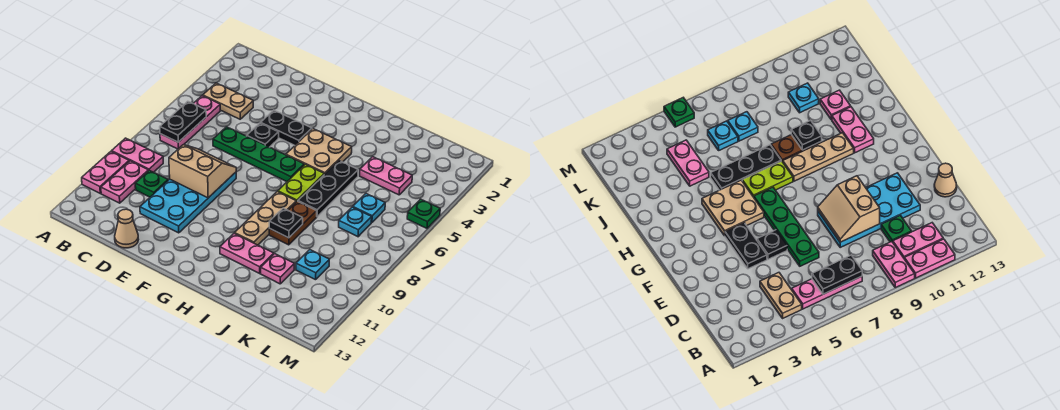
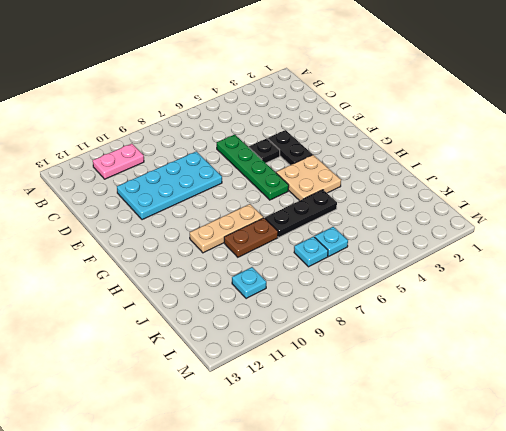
none -> pink 1x2 plate [112,138,163,172]
none -> pink 1x2 plate [82,151,129,193]
none -> tan 1x2 plate [202,83,253,119]

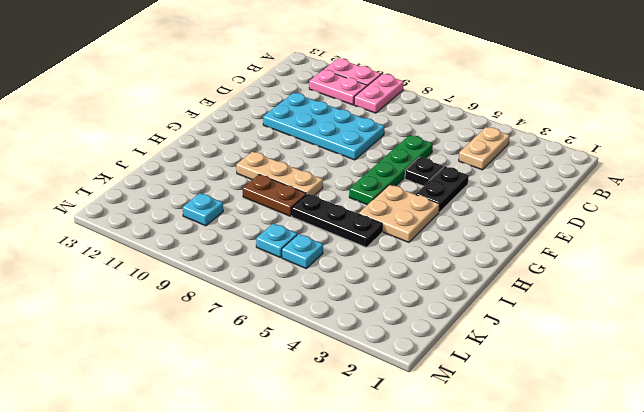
none -> pink 1x3 plate [160,96,220,149]
none -> green 1x1 plate [135,170,168,197]
none -> tan 1x1 cone [115,209,138,248]

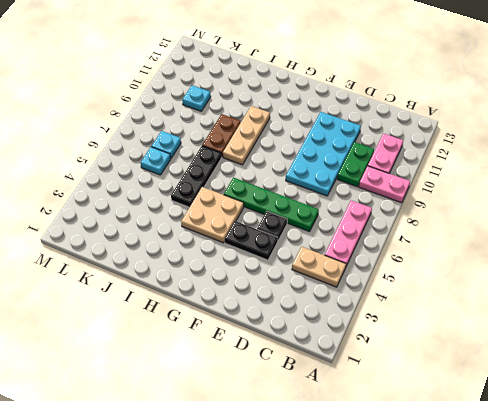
green 1x2 plate [337,142,374,187] -> green 1x1 plate [135,170,168,197]
none -> pink 1x2 plate [82,151,129,193]
none -> tan 1x1 cone [115,209,138,248]
none -> lime 1x2 plate [278,164,324,202]

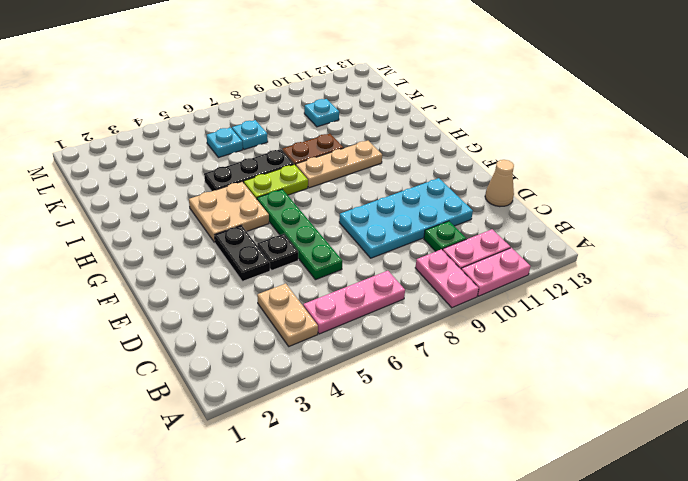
none -> pink 1x2 plate [220,233,274,273]
none -> pink 1x2 plate [360,157,412,195]
none -> pink 1x1 plate [261,254,294,284]

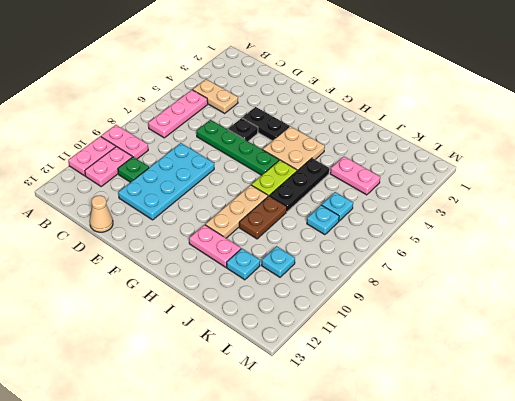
cyan 1x1 plate [227,249,260,280] -> pink 1x1 plate [261,254,294,284]
none -> green 1x1 plate [407,199,440,228]
none -> black 1x2 plate [160,101,206,142]
none -> tan 2x2 slope [169,145,236,198]

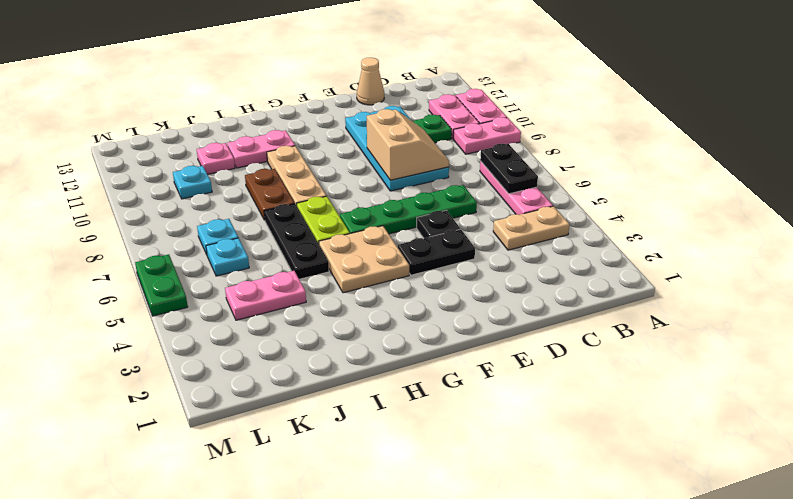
tan 2x2 slope [367,109,449,180] -> tan 2x2 slope turned to [169,145,236,198]
green 1x2 plate [135,255,188,316] -> green 1x1 plate [407,199,440,228]
none -> black 1x1 plate [269,208,303,238]

